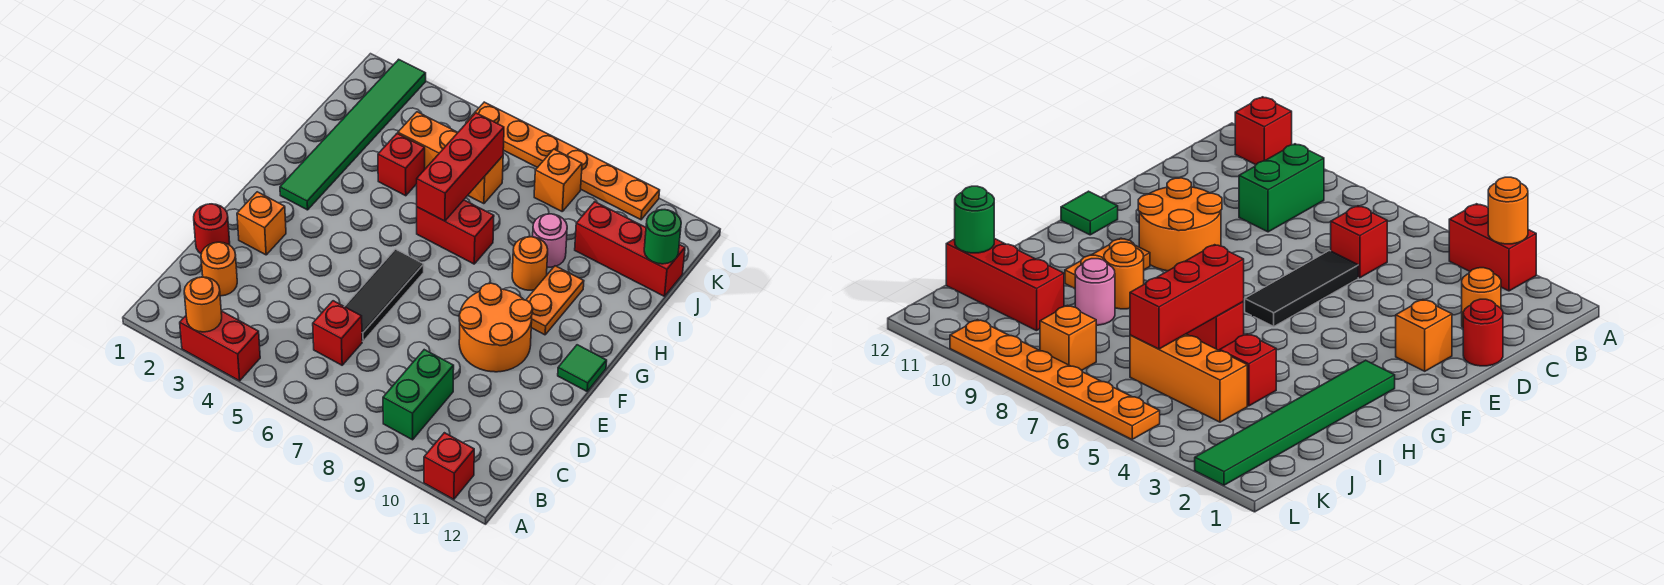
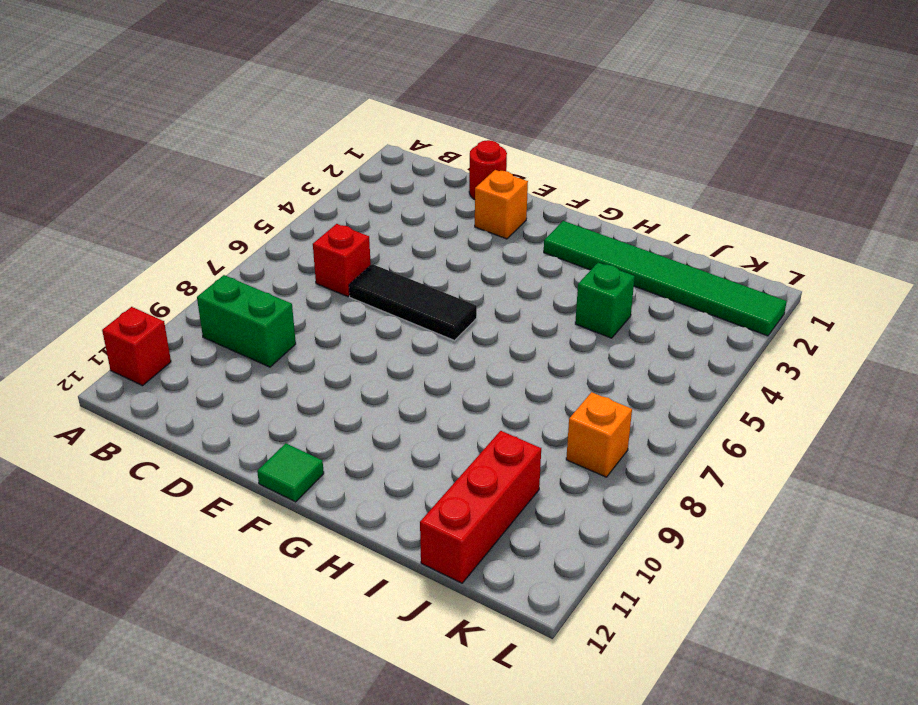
green 1x1 brick [575,263,635,338] -> red 1x1 brick [378,134,425,196]
none -> red 1x2 brick [180,311,260,381]
none -> orange 1x1 round brick [201,242,237,296]
none -> orange 2x2 round brick [459,283,533,372]

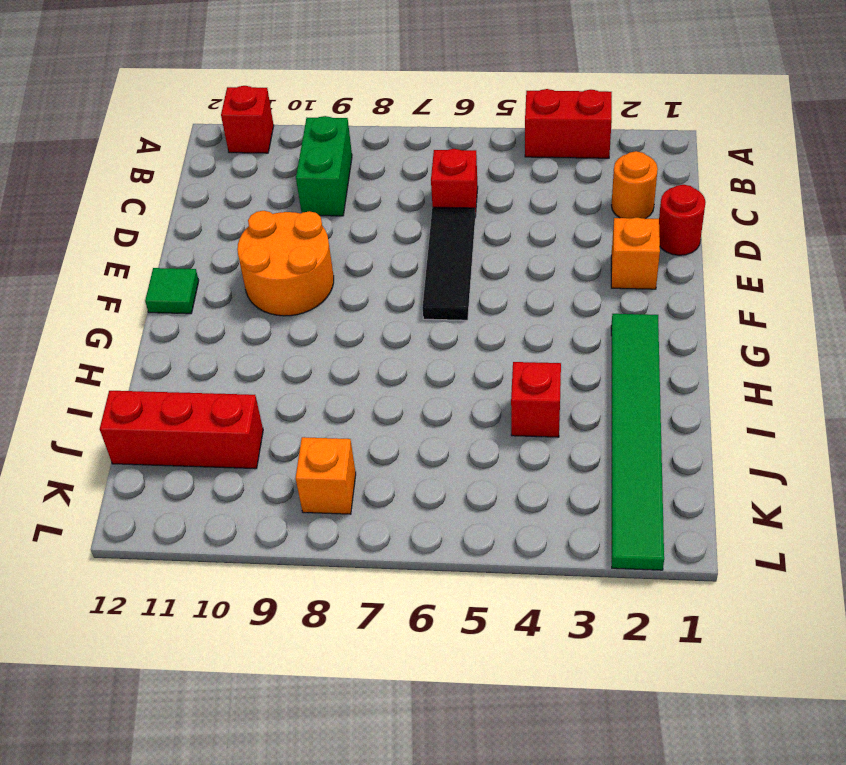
none -> orange 1x2 plate [526,266,584,335]
none -> red 1x2 brick [417,200,494,264]
none -> orange 1x1 round brick [512,237,548,290]

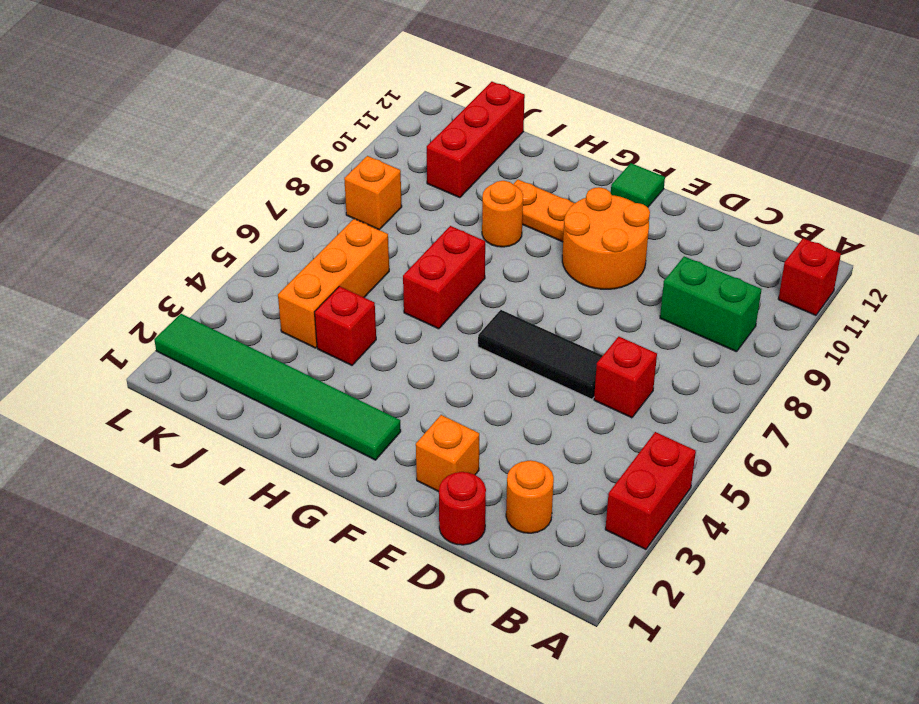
none -> pink 1x1 round brick [533,214,567,267]
none -> orange 1x6 plate [466,102,660,220]
none -> orange 1x1 round brick [184,277,222,332]

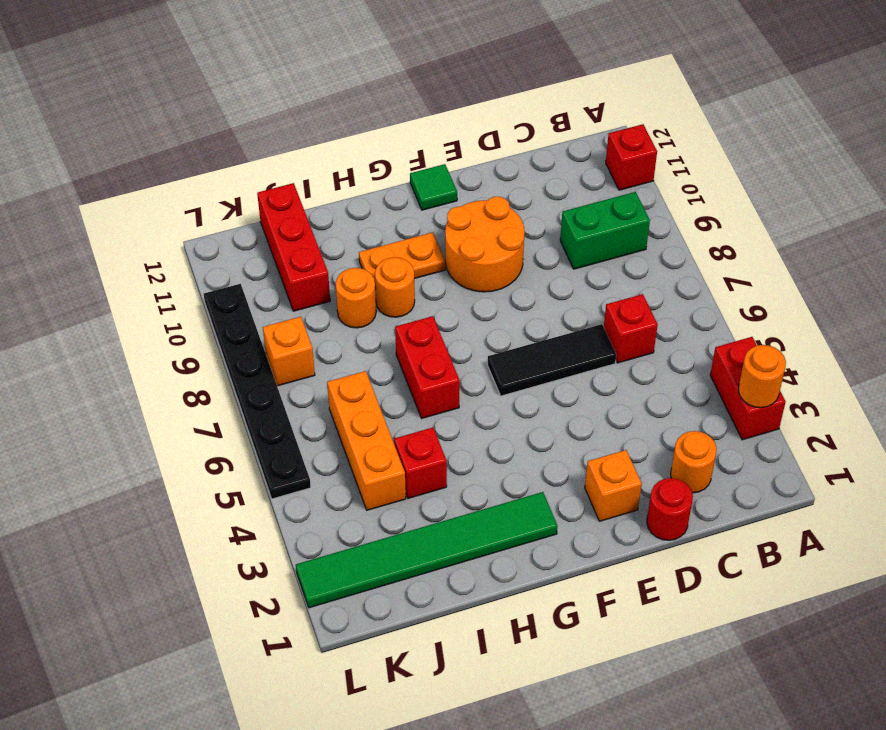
orange 1x1 round brick [336,268,376,328] -> pink 1x1 round brick [533,214,567,267]
black 1x6 plate [204,284,311,499] -> orange 1x6 plate [466,102,660,220]
none -> red 1x3 brick [417,113,504,221]
none -> green 1x1 round brick [644,210,681,264]

